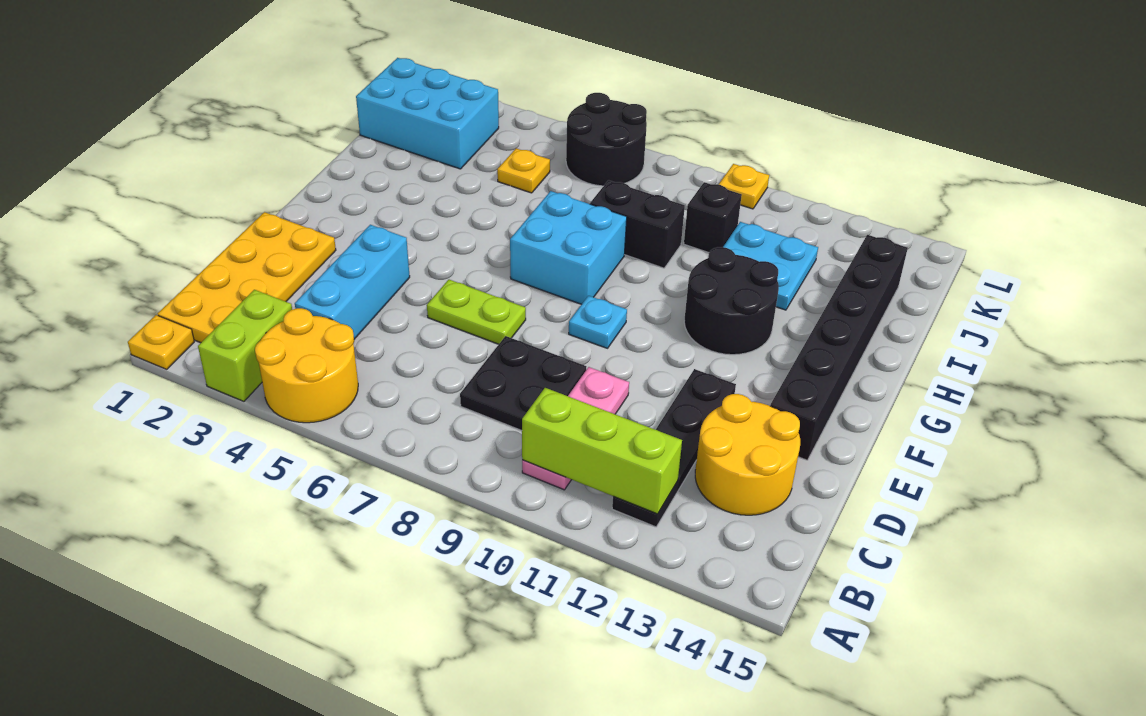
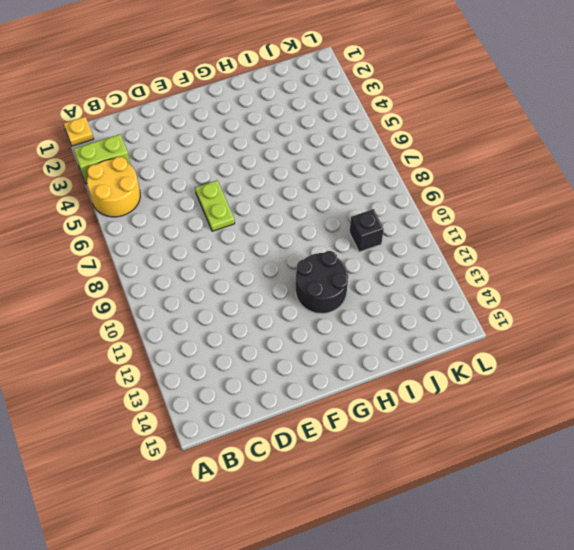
none -> yellow 2x4 plate [158,212,336,343]
none -> pink 1x3 plate [522,367,629,490]
none -> black 1x4 plate [612,369,736,527]

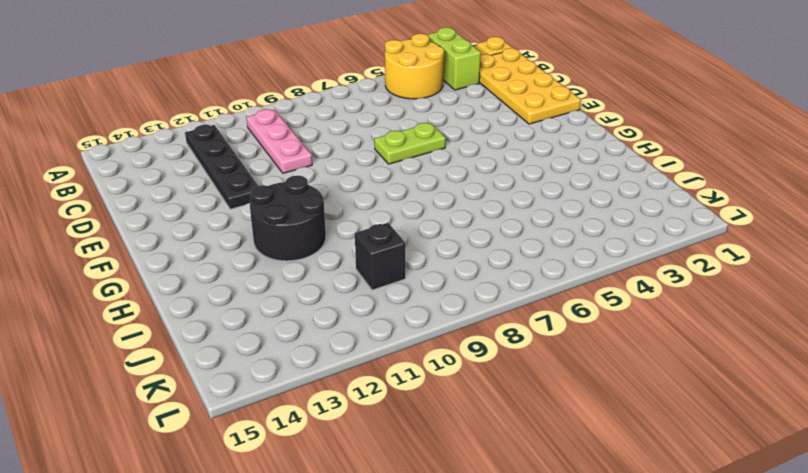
none -> cyan 1x3 brick [295,225,410,339]
none -> black 2x2 plate [460,336,586,431]
none -> yellow 2x2 round brick [695,394,800,515]

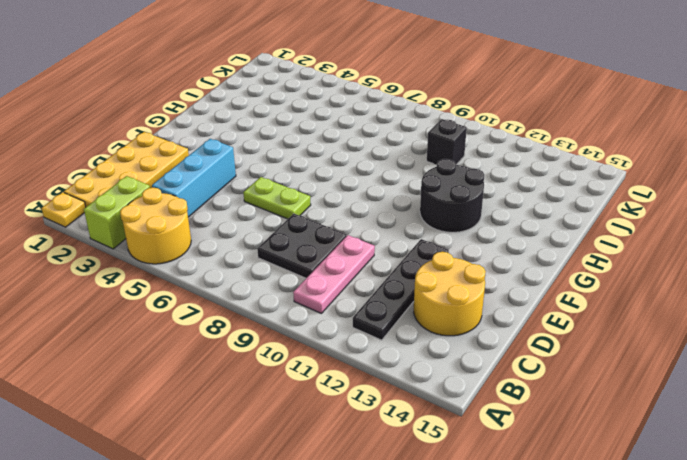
none -> black 1x6 brick [770,235,908,460]
none -> cyan 1x1 plate [569,296,627,348]
none -> cyan 2x2 brick [510,191,627,304]

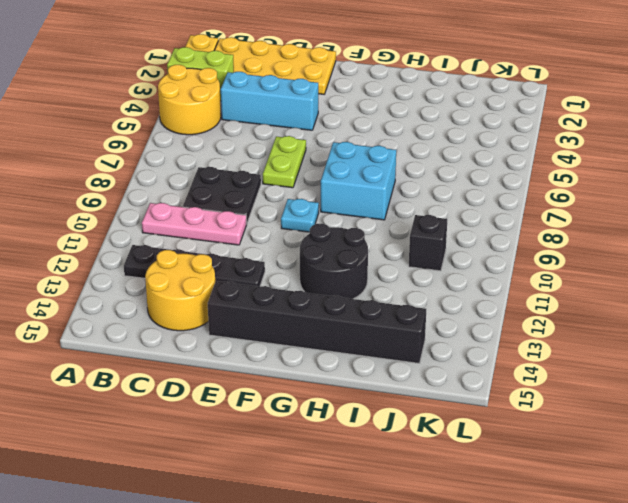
none -> black 1x2 brick [590,180,685,268]
none -> cyan 2x2 plate [723,222,818,310]
none -> cyan 2x3 brick [356,58,499,169]

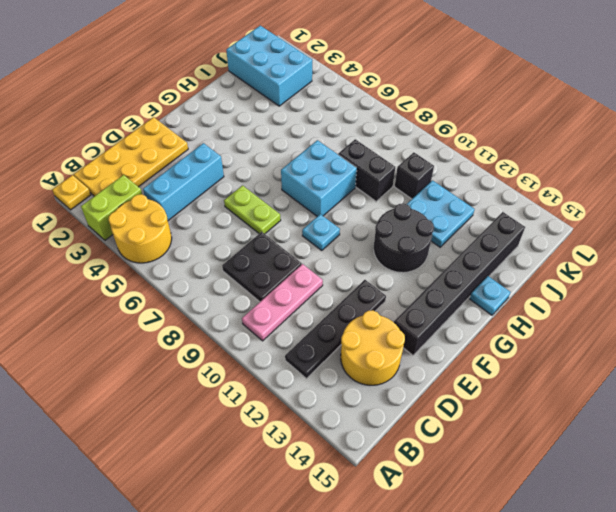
cyan 1x1 plate [470,276,510,315] -> none
none -> yellow 1x1 plate [497,148,550,193]
none -> black 2x2 round brick [566,93,647,186]
none -> yellow 1x1 plate [718,164,769,209]

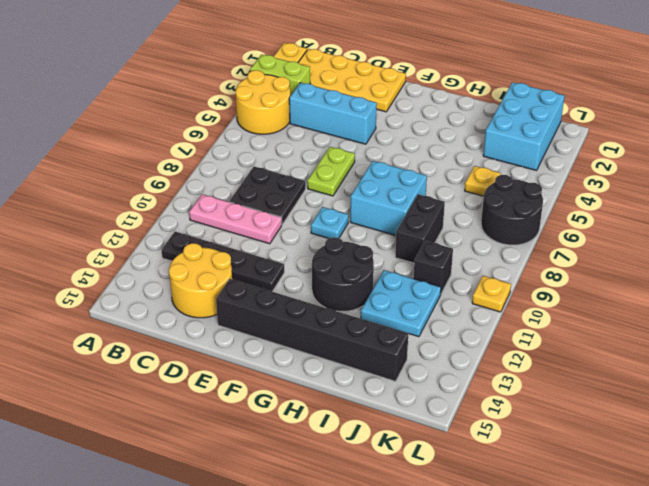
none -> lime 1x3 brick [522,388,682,514]

